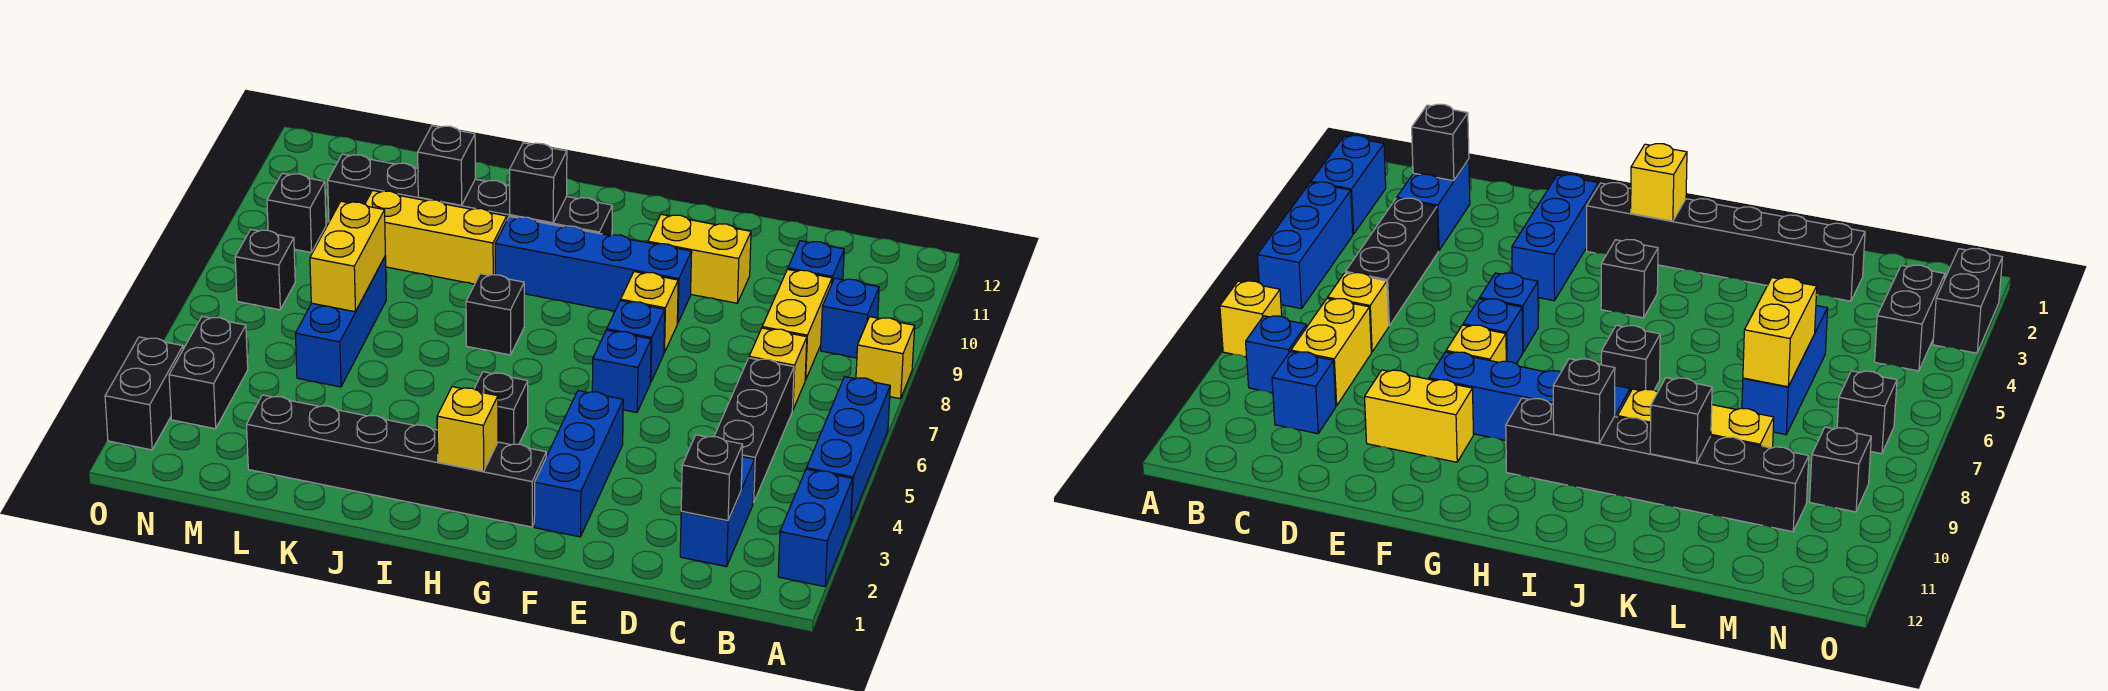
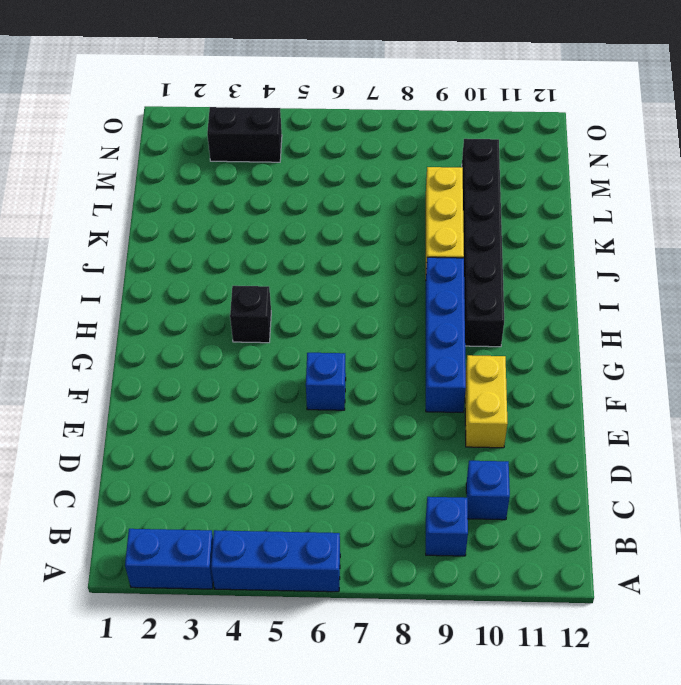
none -> yellow 1x1 brick [856,317,915,399]
none -> blue 1x2 brick [680,457,755,567]
none -> black 1x3 brick [714,358,794,503]
none -> yellow 1x1 brick [749,328,807,410]

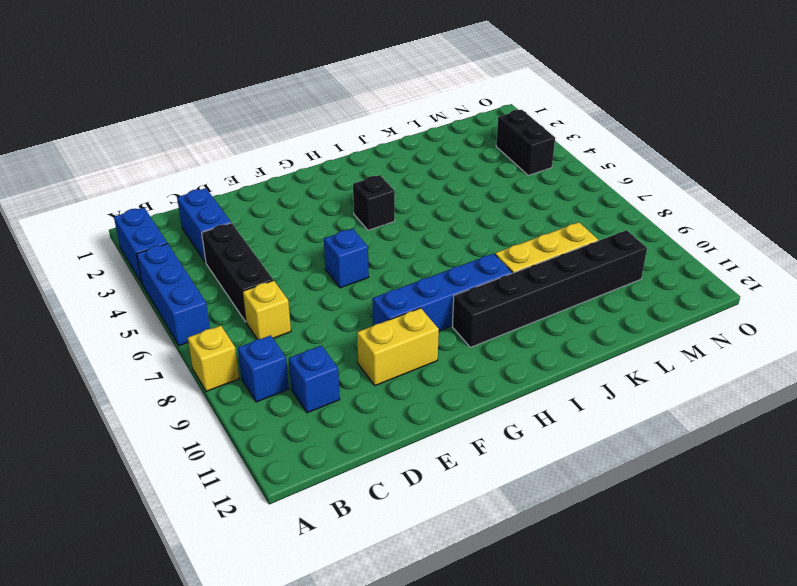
none -> yellow 1x2 brick [762,269,832,380]
none -> blue 1x3 brick [534,391,623,537]
none -> blue 1x1 brick [607,301,665,382]
none -> yellow 1x1 brick [621,272,678,353]

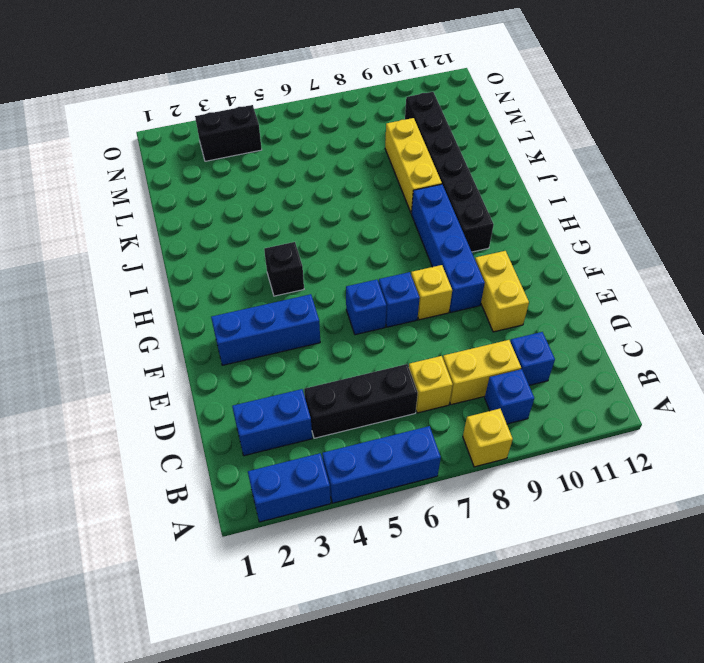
none -> black 1x6 brick [247,395,546,527]
none -> black 1x1 brick [466,274,524,355]
none -> blue 1x3 brick [295,256,386,387]
none -> black 1x1 brick [235,230,295,310]

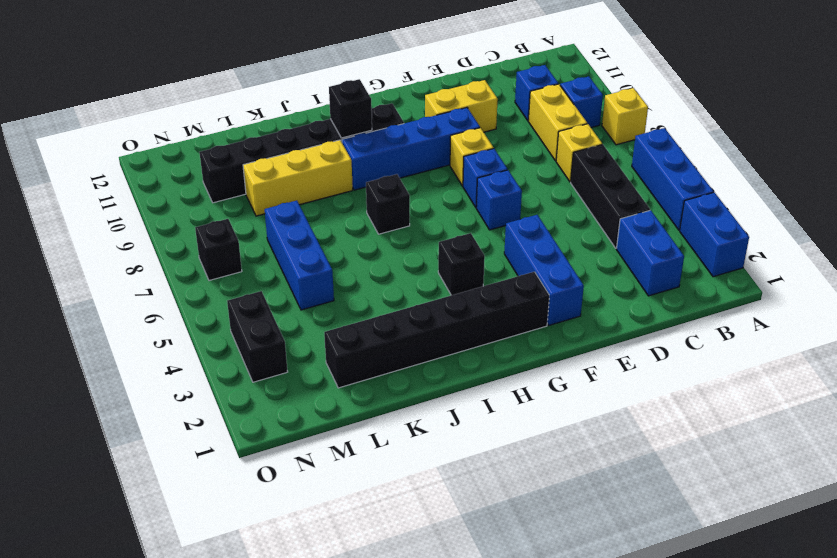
none -> black 1x1 brick [267,173,326,252]
none -> black 1x2 brick [105,337,183,450]
none -> black 1x1 brick [681,435,743,521]
none -> yellow 1x1 brick [437,387,498,471]

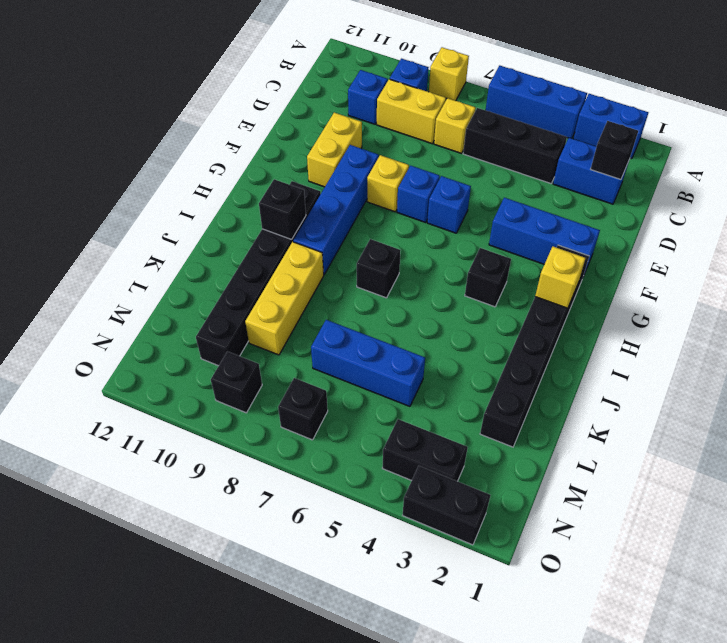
none -> black 1x1 brick [418,126,475,205]
none -> yellow 1x2 brick [310,201,385,312]

